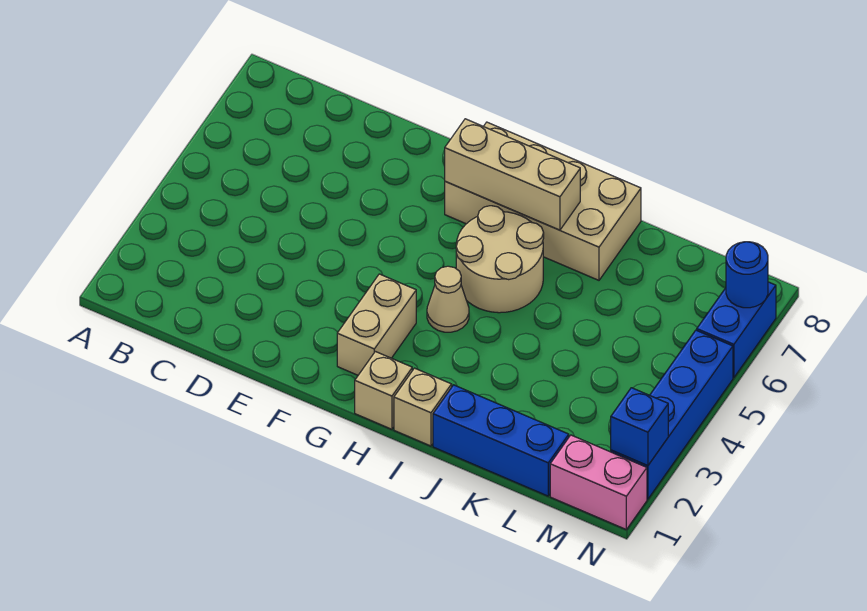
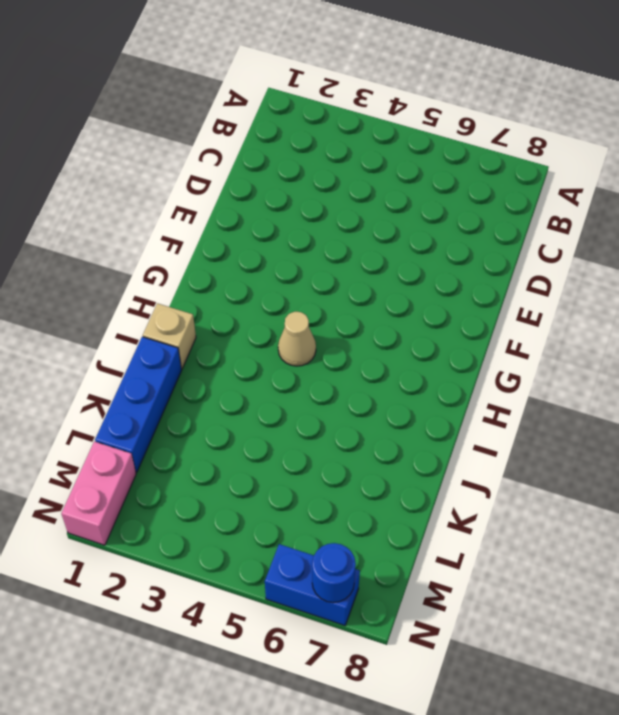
none -> tan 1x2 brick [337,274,416,375]
none -> tan 2x4 brick [445,122,641,280]
none -> tan 1x1 brick [355,351,412,429]

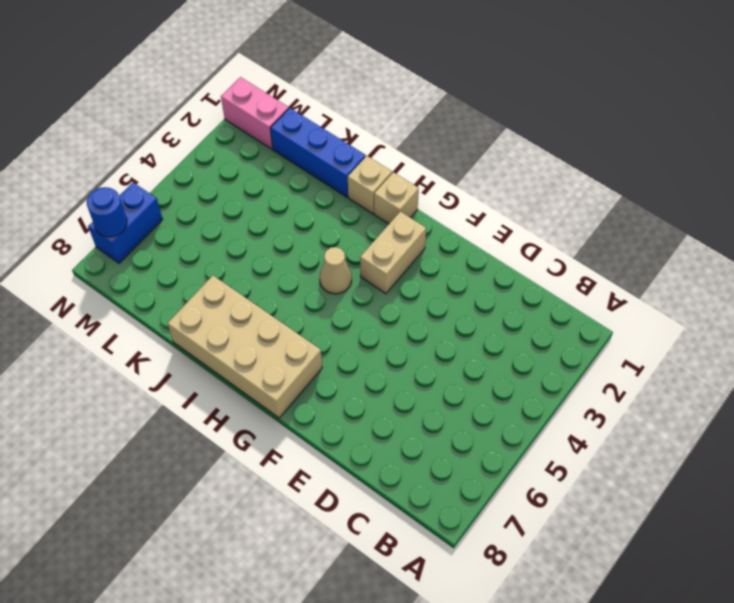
none -> tan 2x2 round brick [456,206,544,313]
none -> blue 1x4 brick [611,330,733,499]
none -> tan 1x3 brick [445,119,580,230]

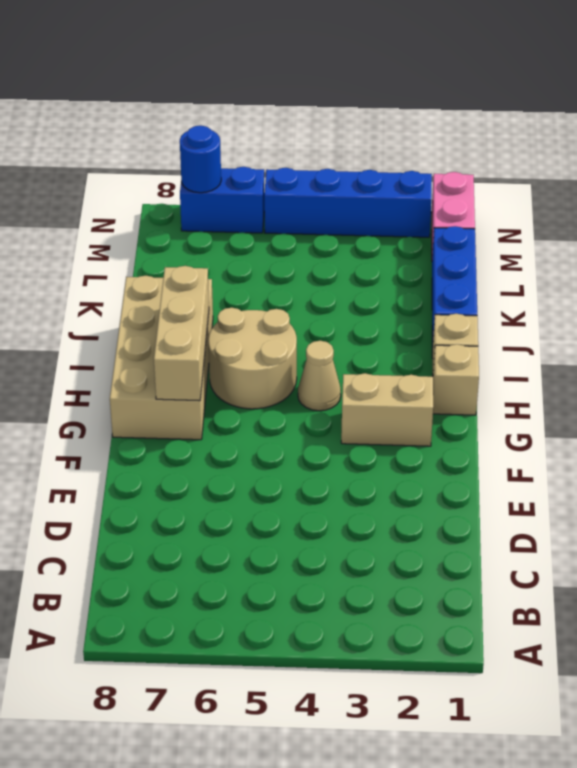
none -> blue 1x1 brick [611,388,668,466]

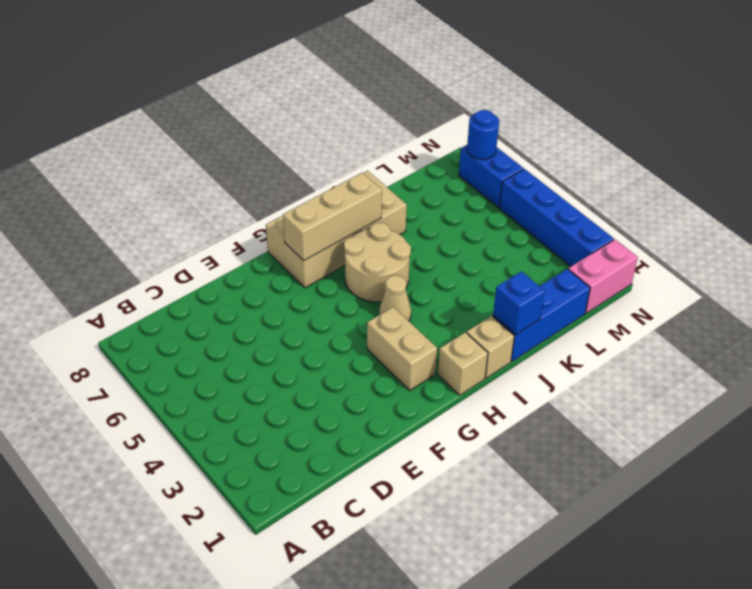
blue 1x1 brick [493,271,545,335] -> blue 1x1 brick moved to [611,388,668,466]

